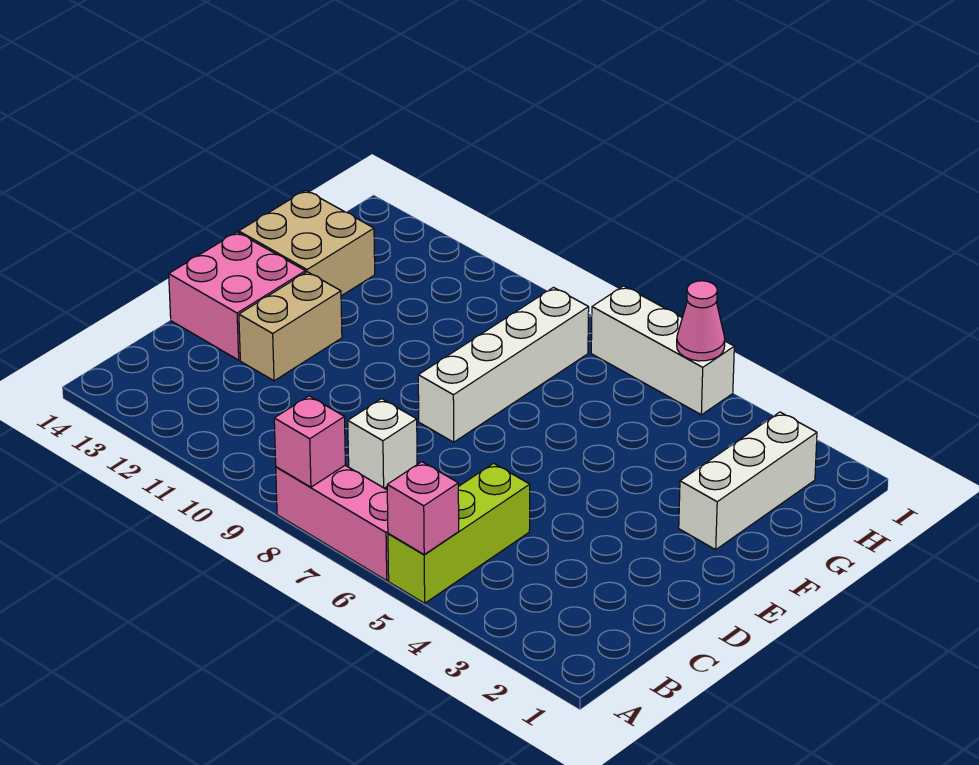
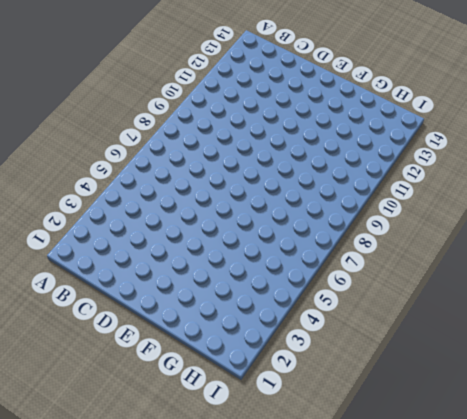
none -> lime 1x3 brick [388,463,530,603]
none -> pink 1x3 brick [276,465,389,580]
none -> white 1x1 brick [348,399,417,488]

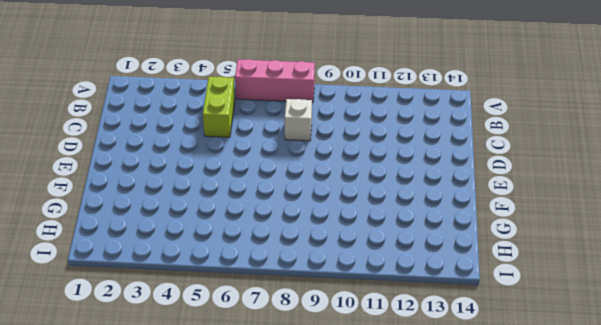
lime 1x2 brick [203,77,235,137] -> lime 1x3 brick [388,463,530,603]
none -> tan 1x2 brick [239,272,342,381]
none -> pink 2x2 brick [169,232,305,360]
none -> white 1x4 brick [418,287,589,442]

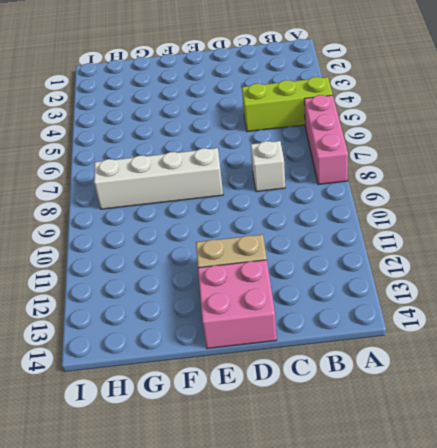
none -> white 1x3 brick [679,412,817,550]
none -> tan 2x2 brick [239,190,375,296]
none -> white 1x3 brick [591,286,734,415]

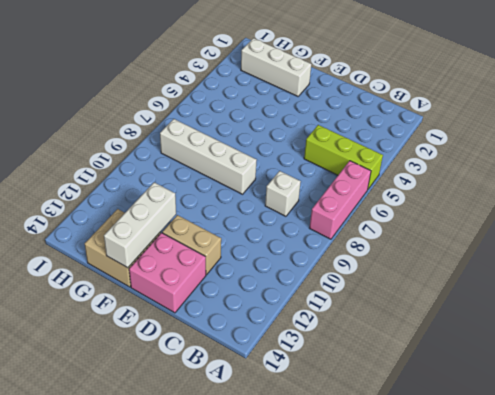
white 1x3 brick [104,182,176,268] -> white 1x3 brick moved to [591,286,734,415]
none -> pink 1x1 brick [387,462,459,554]
none -> pink 1x1 brick [274,396,345,487]
none -> pink 1x1 cone [677,281,725,361]

